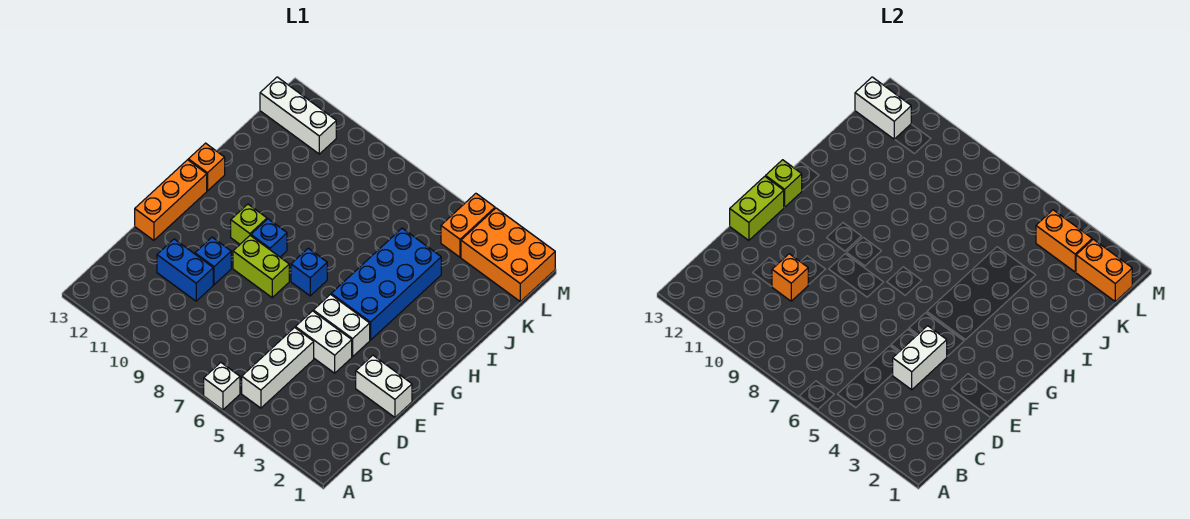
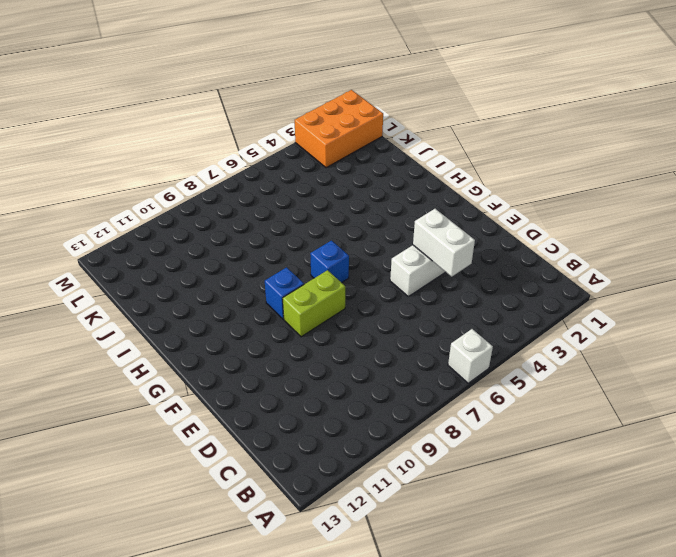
none -> white 1x3 brick [242,327,314,408]
none -> blue 1x2 brick [157,239,213,301]
none -> white 1x2 brick [356,355,412,417]

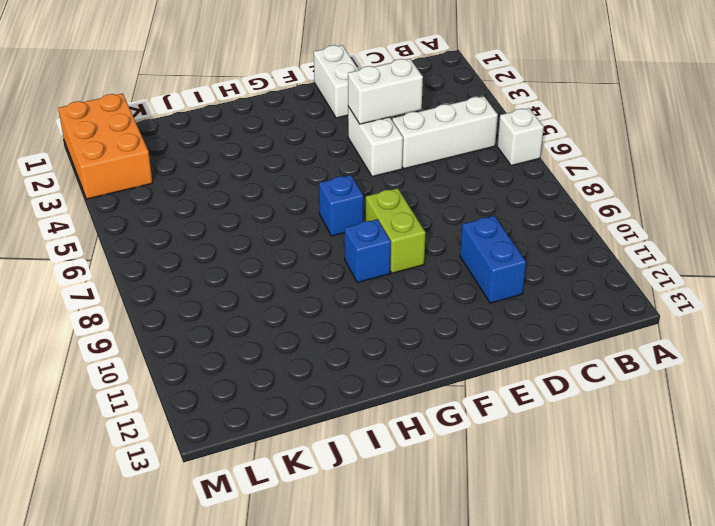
none -> blue 1x1 brick [195,237,231,285]
none -> orange 1x3 brick [135,160,207,240]
none -> white 1x2 brick [313,294,370,357]

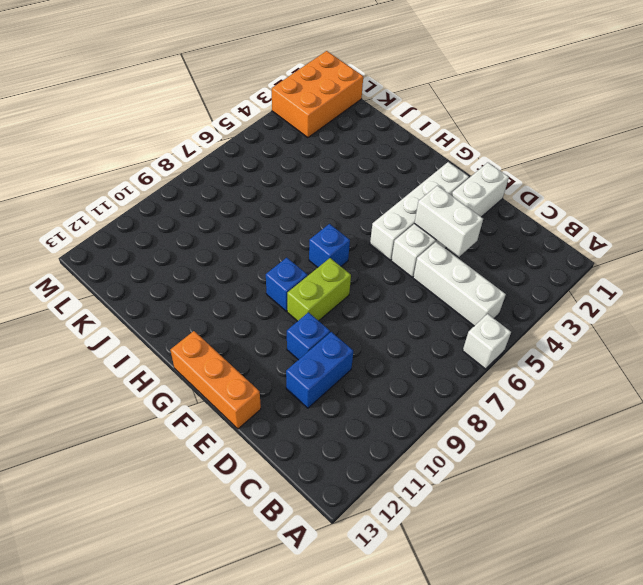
white 1x4 brick [370,162,469,260] -> white 1x2 brick [313,294,370,357]
none -> blue 2x4 brick [331,228,441,340]
none -> lime 1x1 brick [231,204,267,244]
none -> orange 1x1 brick [188,143,225,191]

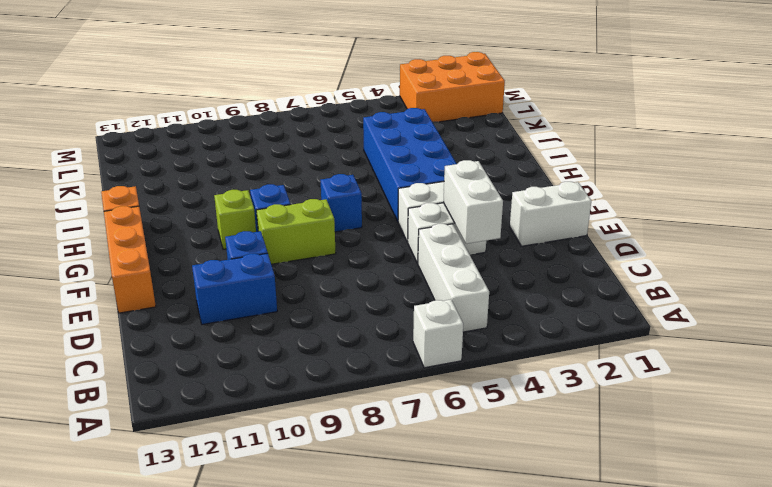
none -> orange 1x2 brick [441,193,495,257]
none -> white 1x3 brick [260,77,336,154]
none -> orange 1x1 brick [772,254,808,301]

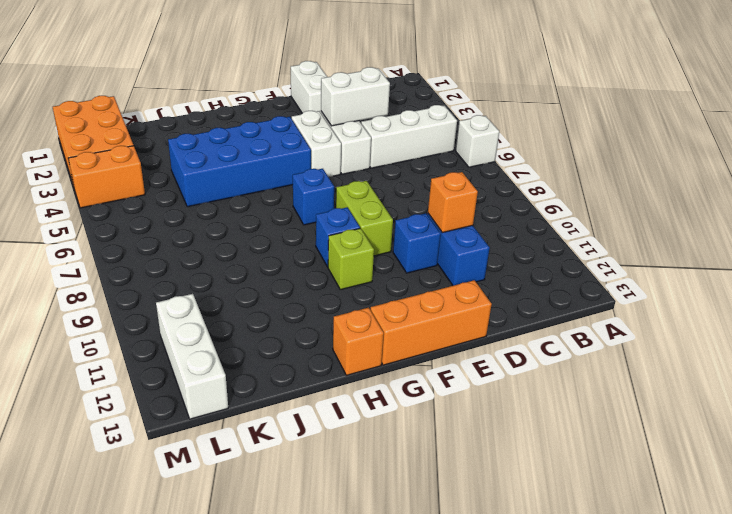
none -> lime 1x2 brick [730,176,784,240]
none -> lime 1x1 brick [766,160,802,207]
none -> orange 1x2 brick [1076,239,1132,301]

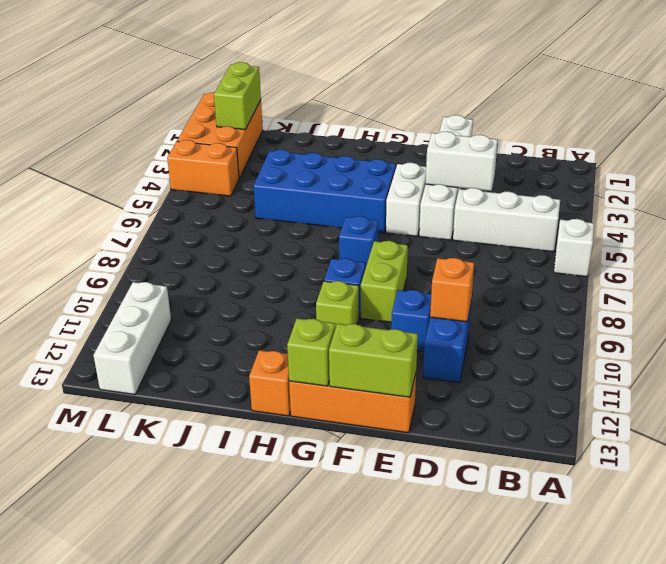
lime 1x2 brick [214,62,261,130] -> orange 1x2 brick [1076,239,1132,301]
none -> orange 1x2 brick [1036,210,1092,272]
none -> white 1x2 brick [855,77,911,139]

